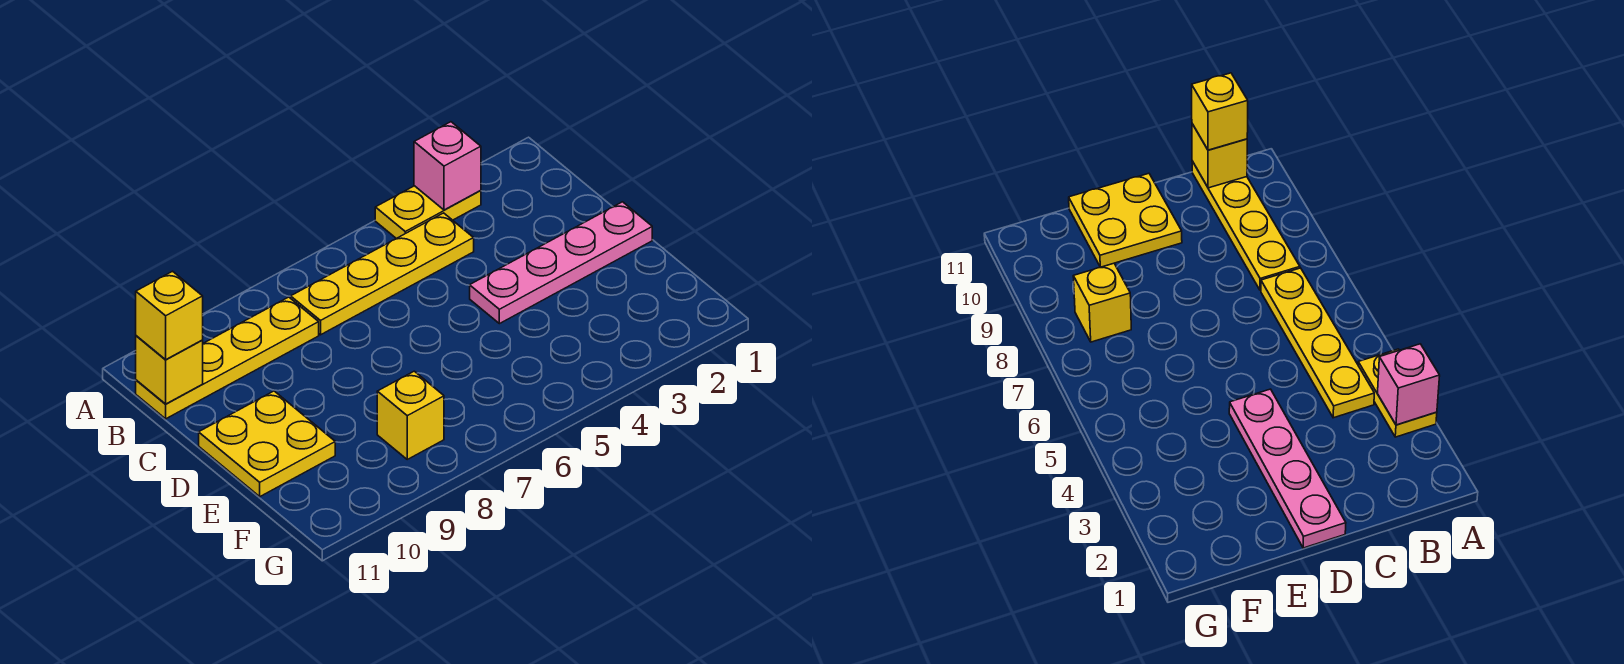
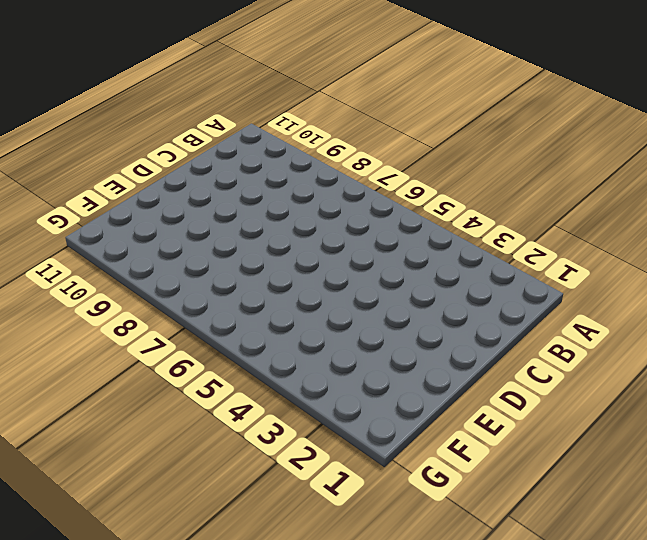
none -> yellow 1x2 plate [375,186,481,238]
none -> yellow 1x4 plate [291,213,474,335]

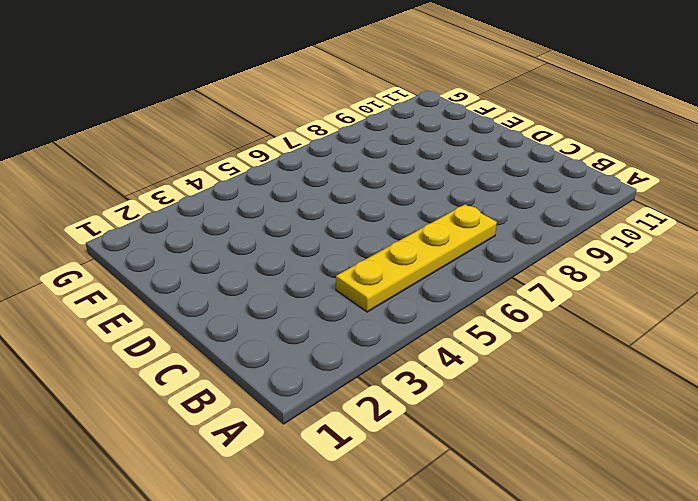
none -> yellow 1x2 plate [375,186,481,238]
none -> yellow 1x4 plate [136,297,319,419]

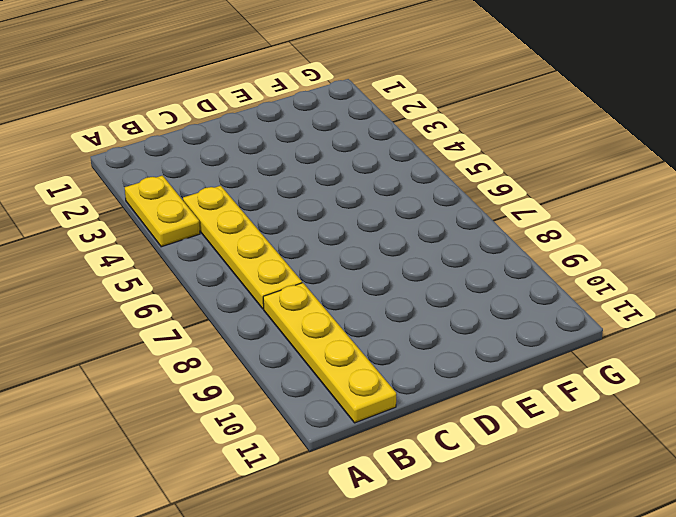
none -> pink 1x4 plate [470,202,652,324]
none -> yellow 2x2 plate [199,391,335,497]

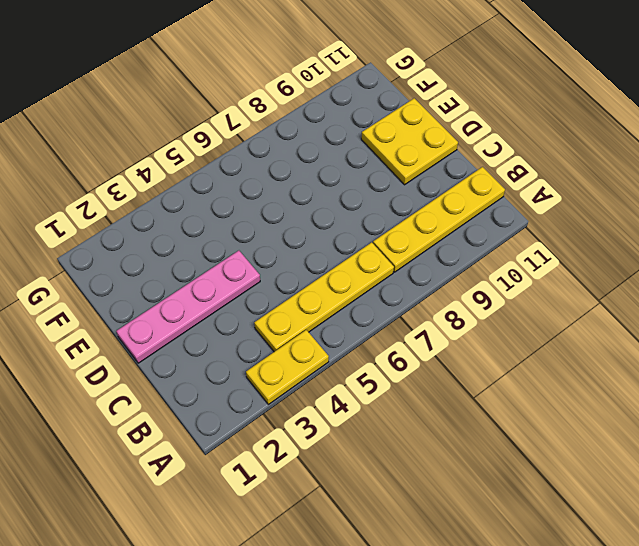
none -> yellow 1x1 brick [377,371,444,459]
none -> pink 1x1 brick [414,122,481,210]

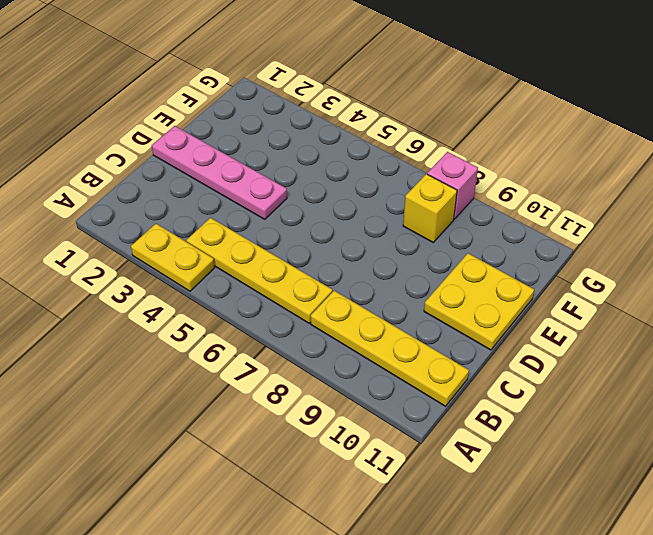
pink 1x1 brick [427,152,478,219] -> pink 1x1 brick moved to [414,122,481,210]
none -> yellow 1x1 brick [136,336,203,404]
none -> yellow 1x1 brick [136,271,203,359]

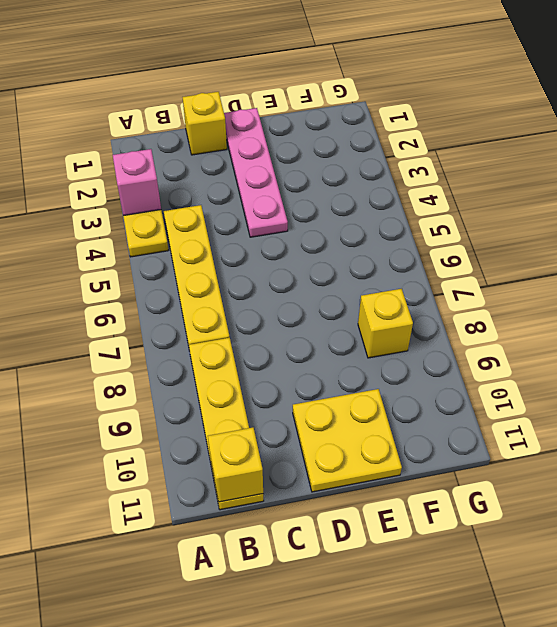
yellow 1x1 brick [183,92,227,155] -> yellow 1x1 brick moved to [136,271,203,359]

